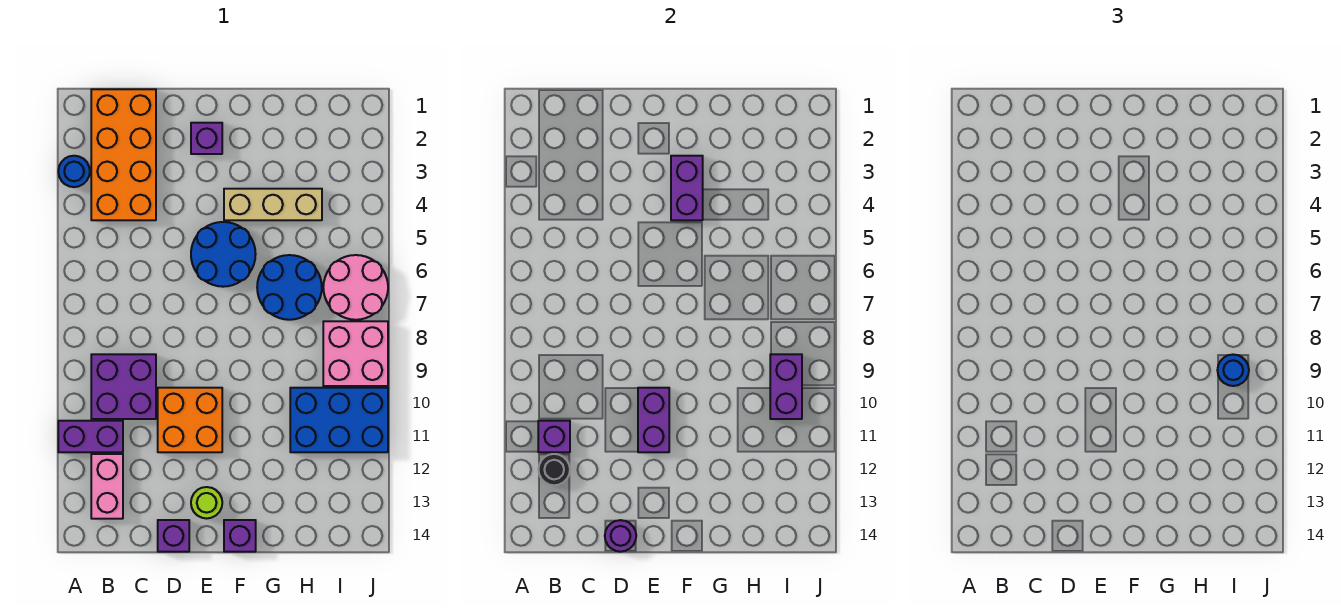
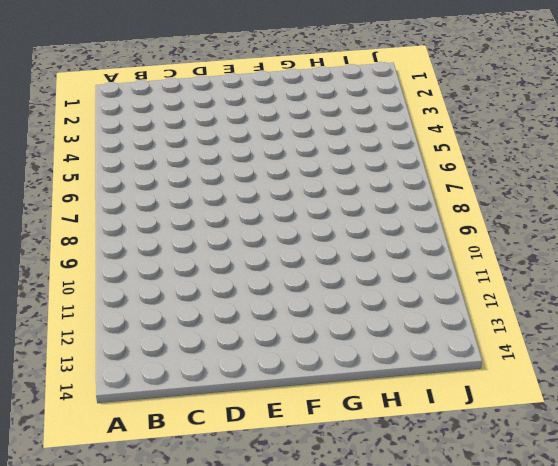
none -> blue 1x1 round brick [58,156,90,187]
none -> purple 1x2 brick [58,421,123,452]
none -> orange 2x4 brick [91,89,156,220]

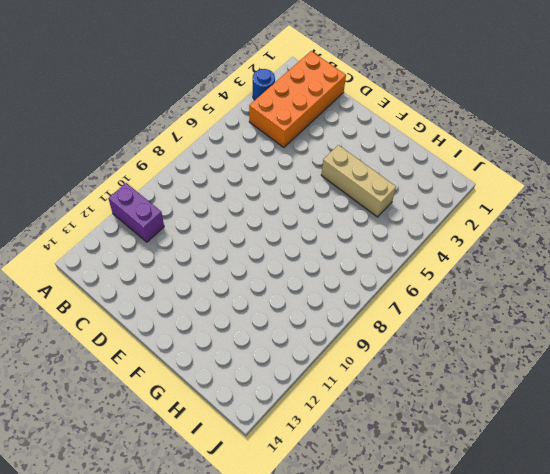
none -> purple 2x2 brick [91,354,156,419]
none -> pink 1x2 brick [91,454,123,519]
none -> orange 2x2 brick [158,388,222,452]

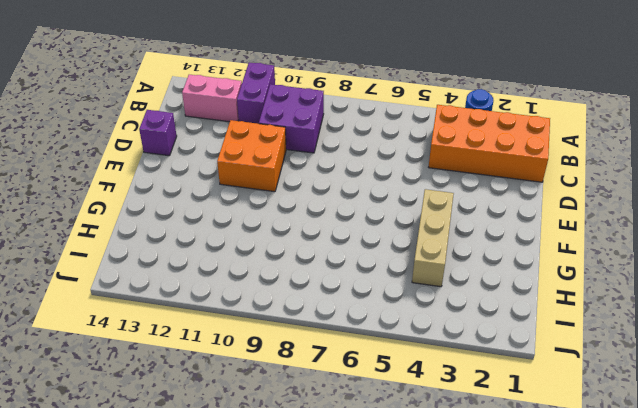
none -> purple 1x1 brick [191,123,222,154]
none -> blue 2x2 round brick [191,222,256,287]
none -> lime 1x1 round brick [191,487,222,519]

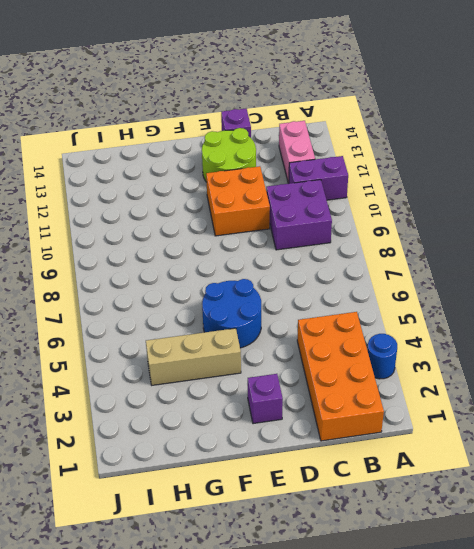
lime 2x2 round brick [202,128,256,182] -> lime 1x1 round brick [191,487,222,519]
none -> purple 1x1 brick [224,520,256,552]
none -> blue 2x2 round brick [257,255,322,320]
none -> blue 2x3 brick [290,388,388,452]

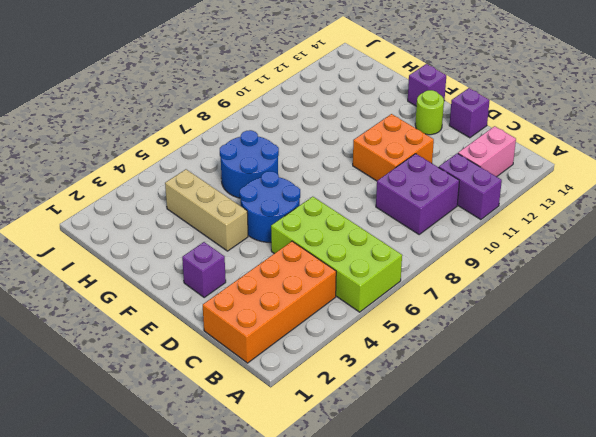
lime 2x4 brick [271,197,402,312] -> none
none -> blue 1x1 round brick [58,156,90,187]
none -> blue 2x3 brick [290,388,388,452]
none -> pink 2x2 round brick [323,255,388,320]

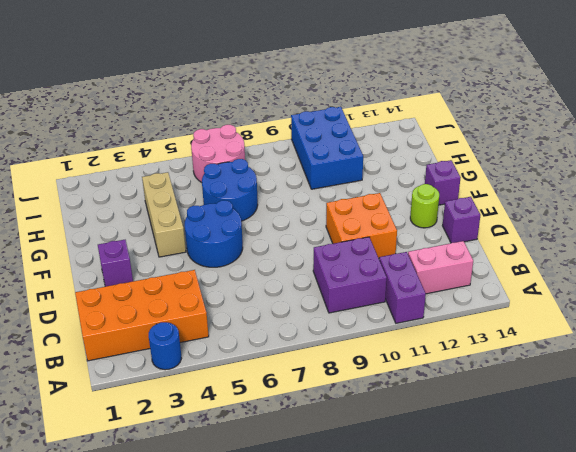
none -> pink 2x2 brick [323,321,388,386]
none -> purple 1x1 brick [538,421,570,452]
none -> black 1x1 round brick [539,454,570,485]

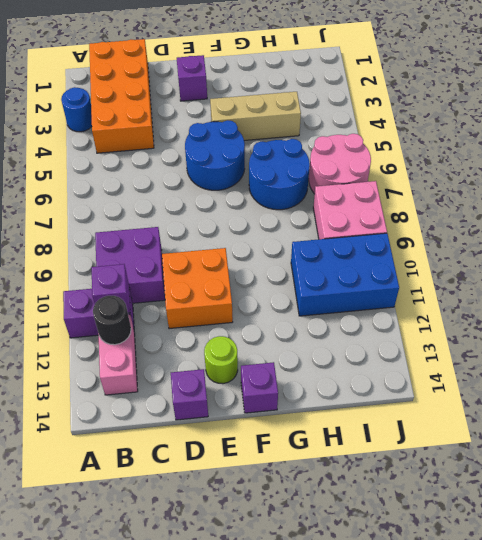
none -> purple 1x1 round brick [605,520,636,552]
none -> purple 1x2 brick [638,388,669,452]
none -> purple 1x2 brick [671,156,703,220]

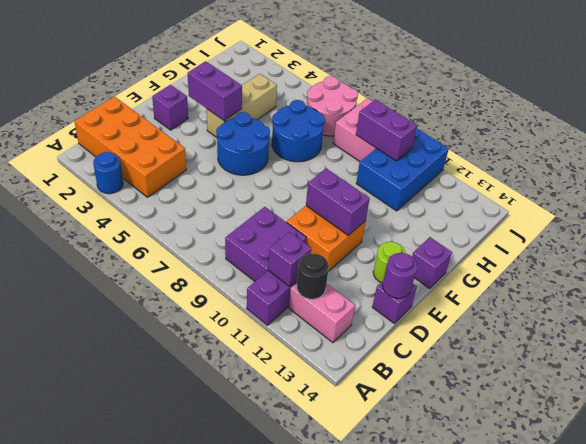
none -> blue 1x1 round brick [1217,355,1249,386]

